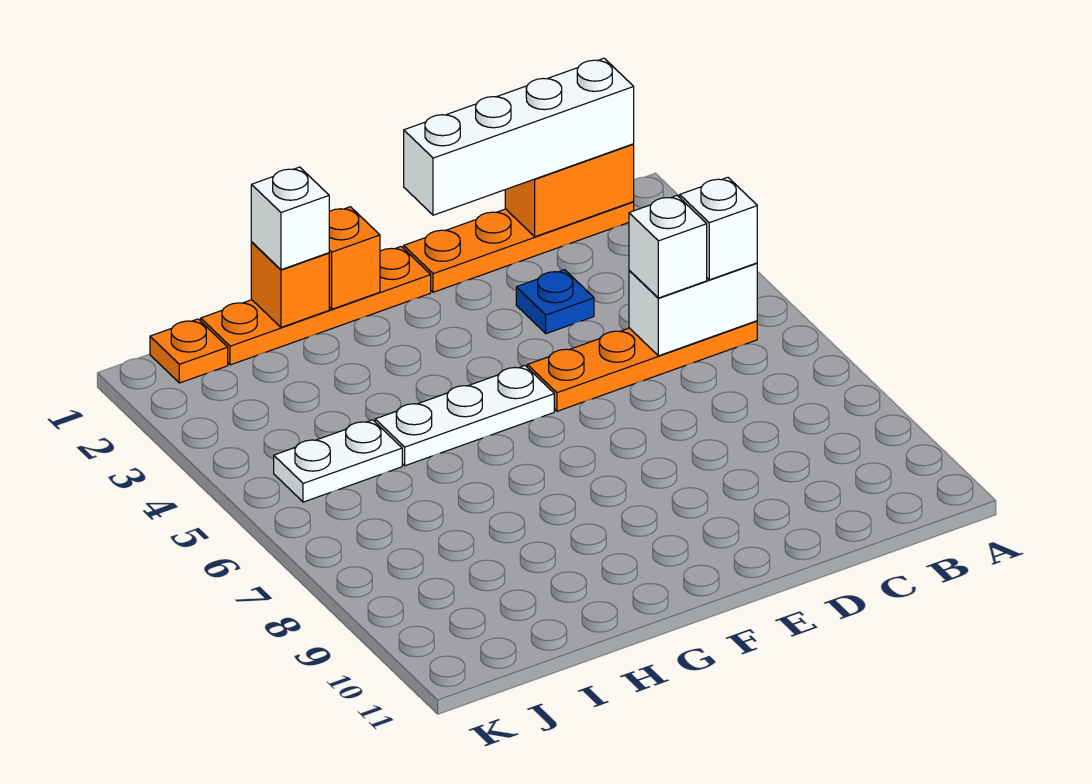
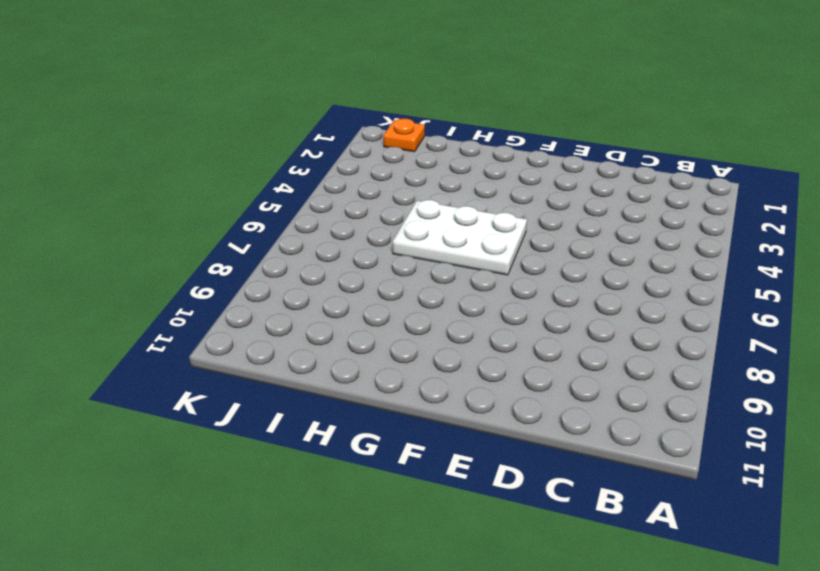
white 2x3 plate [393,200,527,275] -> white 1x3 plate [375,366,554,466]
none -> orange 1x4 plate [404,202,634,292]
none -> orange 1x4 plate [527,321,757,411]
none -> blue 1x1 plate [516,270,594,334]

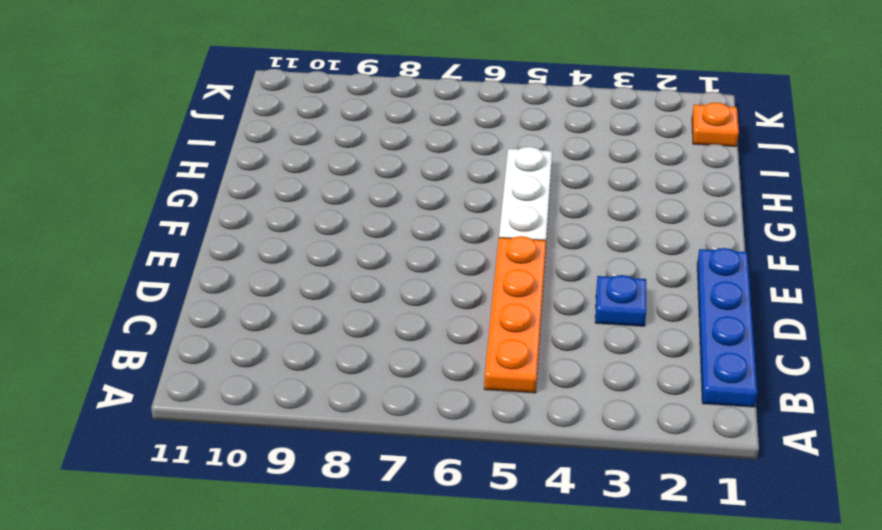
blue 1x4 plate [697,248,757,407] -> orange 1x4 plate [404,202,634,292]
none -> orange 1x4 plate [201,247,431,365]
none -> white 1x2 plate [274,420,402,502]
none -> orange 1x2 brick [505,144,634,237]

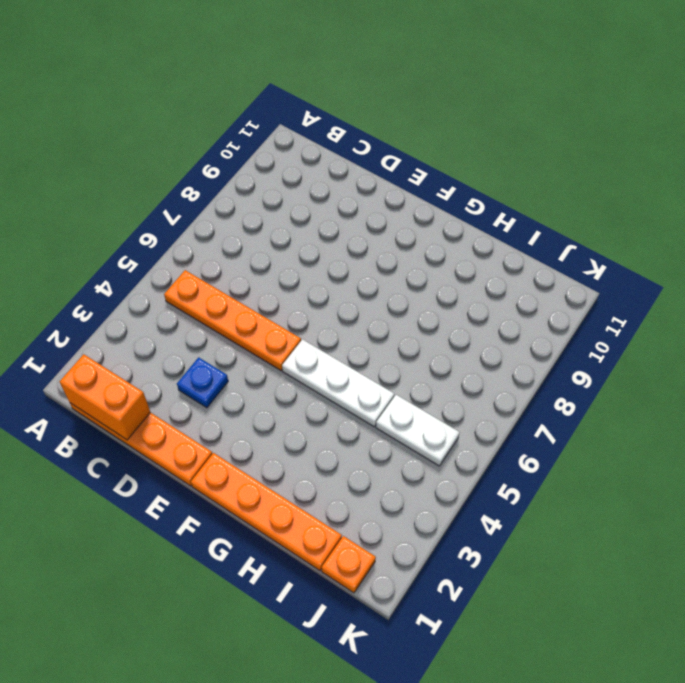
none -> white 1x2 brick [629,263,757,356]
none -> orange 1x1 brick [329,207,380,309]
none -> orange 1x1 brick [251,242,329,327]

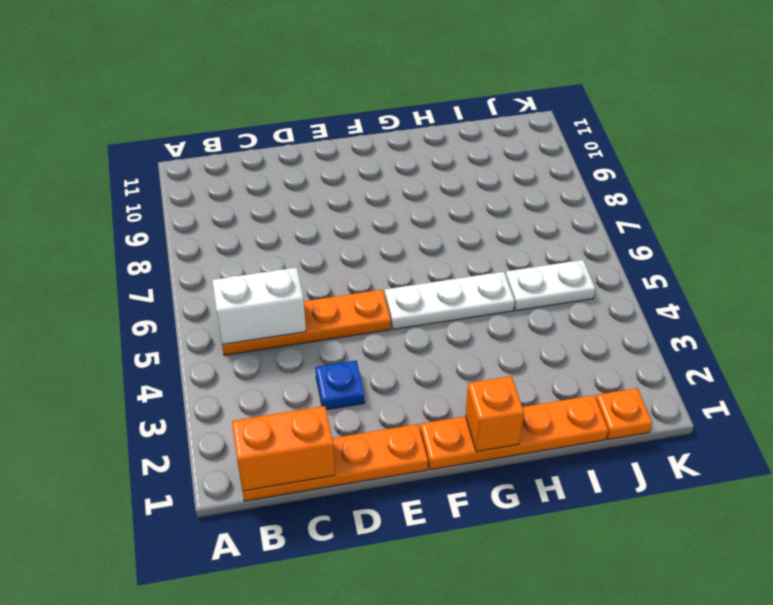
none -> orange 1x1 brick [251,242,329,327]
none -> white 1x4 brick [404,58,634,215]
none -> white 1x1 brick [680,177,757,280]

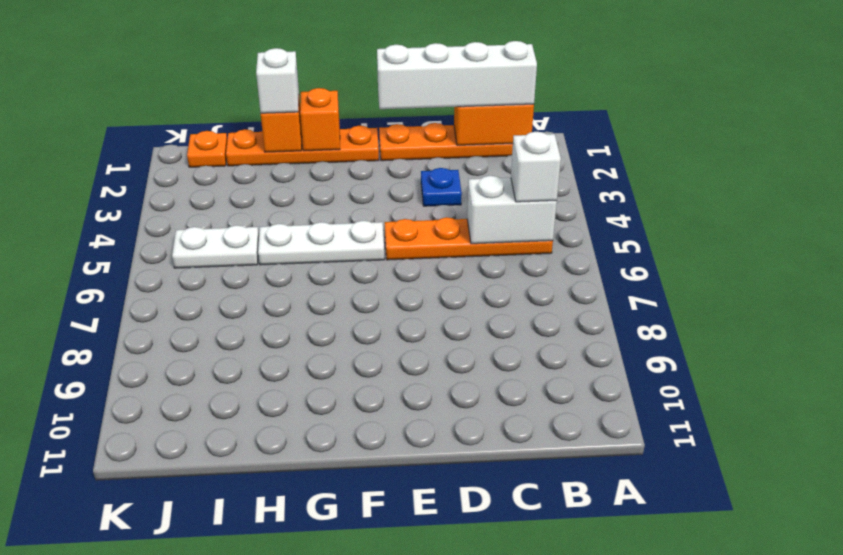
none -> white 1x1 brick [629,196,707,298]

